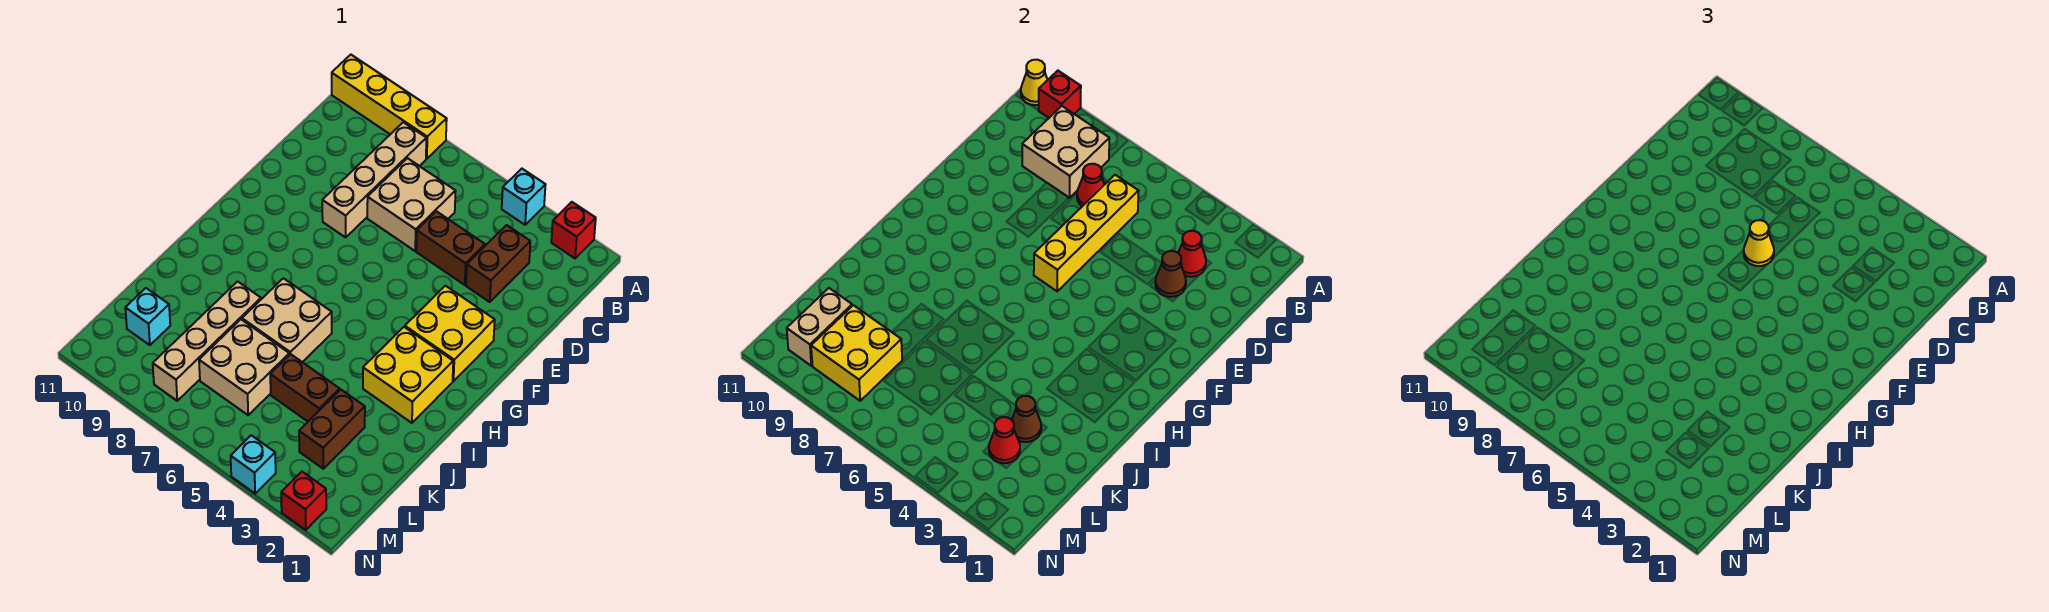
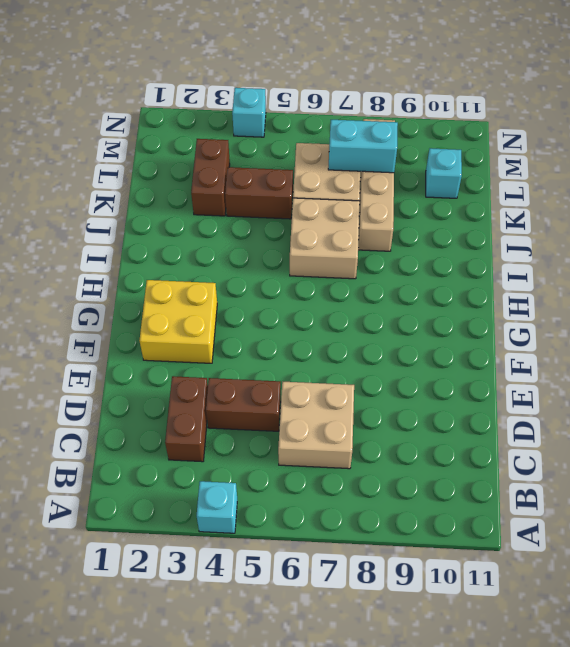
cyan 1x2 brick [328,120,398,173] -> yellow 2x2 brick [811,305,902,401]
none -> red 1x1 brick [551,202,596,258]
none -> yellow 1x4 brick [332,55,447,159]
none -> tan 1x4 brick [322,122,426,237]

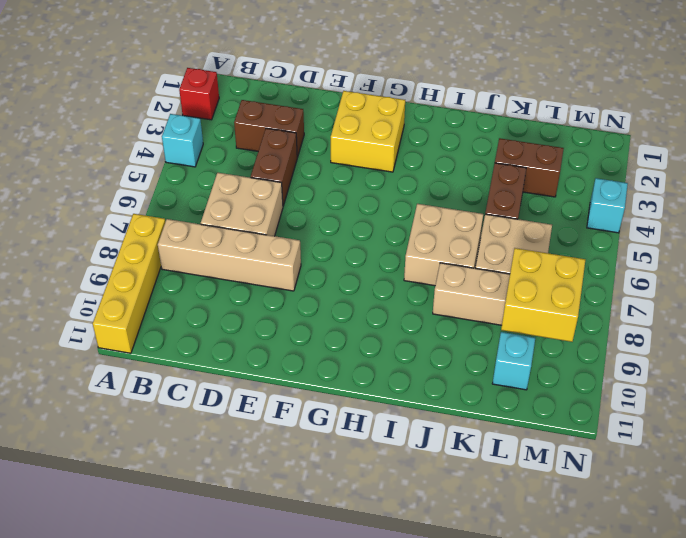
none -> yellow 2x2 brick [363,327,453,423]
none -> red 1x1 brick [281,472,326,530]
none -> red 1x1 brick [1038,71,1081,118]

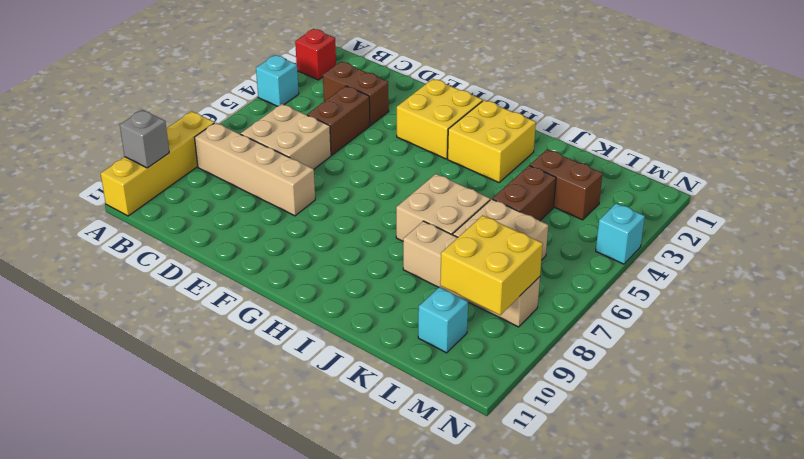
grey 1x1 brick [120,110,169,168] -> red 1x1 brick [1038,71,1081,118]
none -> red 1x1 brick [281,472,326,530]
none -> yellow 1x1 cone [1021,60,1047,105]
none -> tan 2x2 brick [1022,106,1109,198]

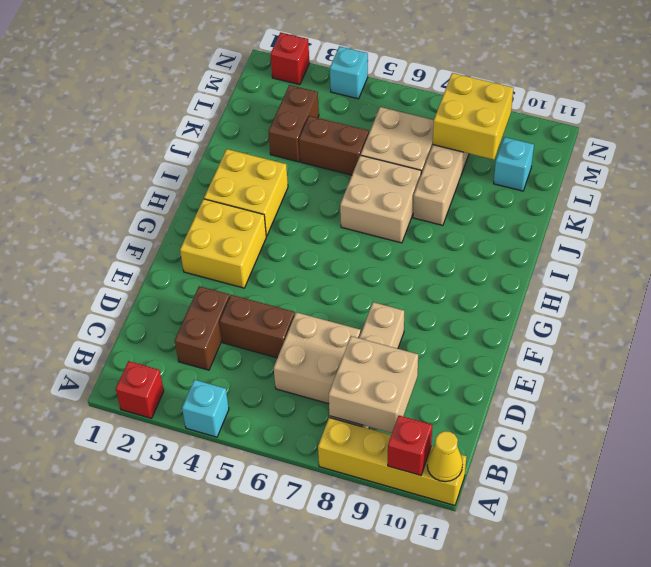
none -> red 1x1 cone [1178,231,1206,277]
none -> yellow 1x4 brick [1034,175,1139,291]
none -> red 1x1 cone [1077,164,1105,206]

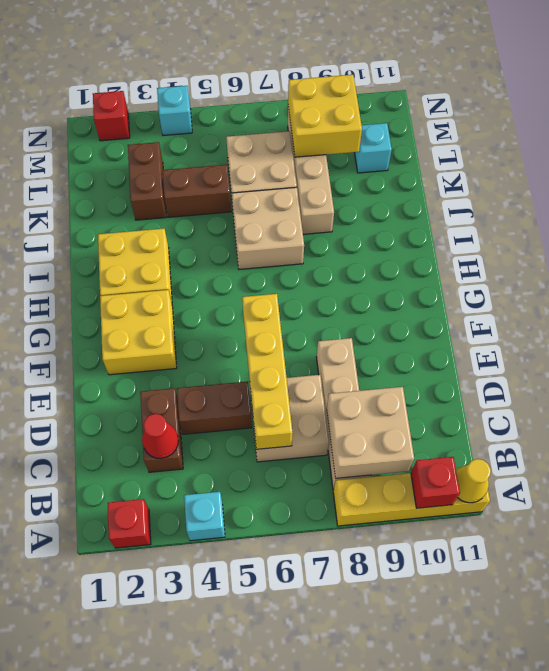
none -> red 1x1 cone [1077,164,1105,206]
none -> brown 1x1 cone [1155,251,1186,297]
none -> brown 1x1 cone [1012,396,1041,442]

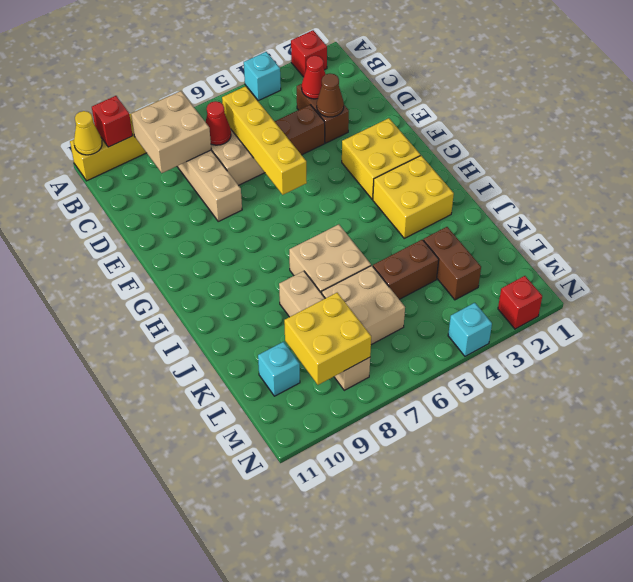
none -> brown 1x1 cone [1012,396,1041,442]
none -> red 1x1 cone [989,417,1020,463]
none -> tan 1x2 brick [787,288,852,366]

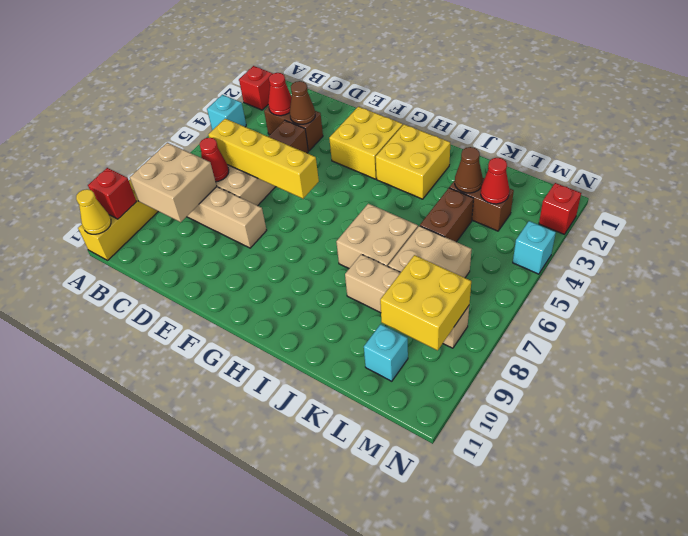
none -> tan 1x2 brick [787,288,852,366]
none -> yellow 1x1 cone [1744,220,1774,266]

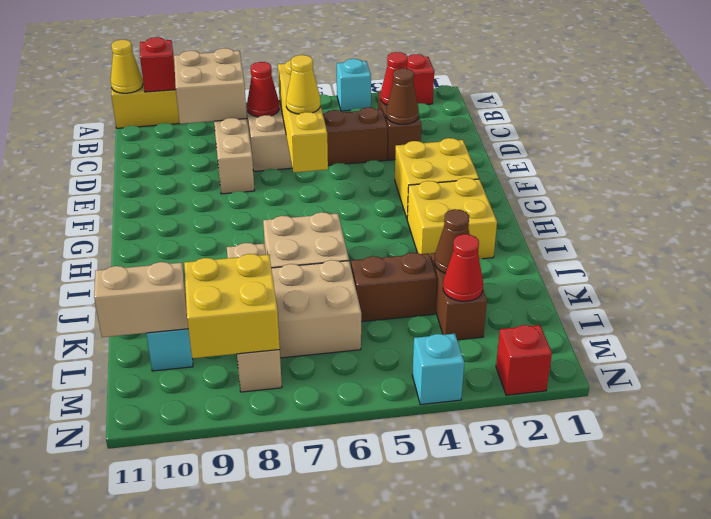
tan 1x2 brick [94,262,188,337] -> tan 1x2 brick turned to [787,288,852,366]

